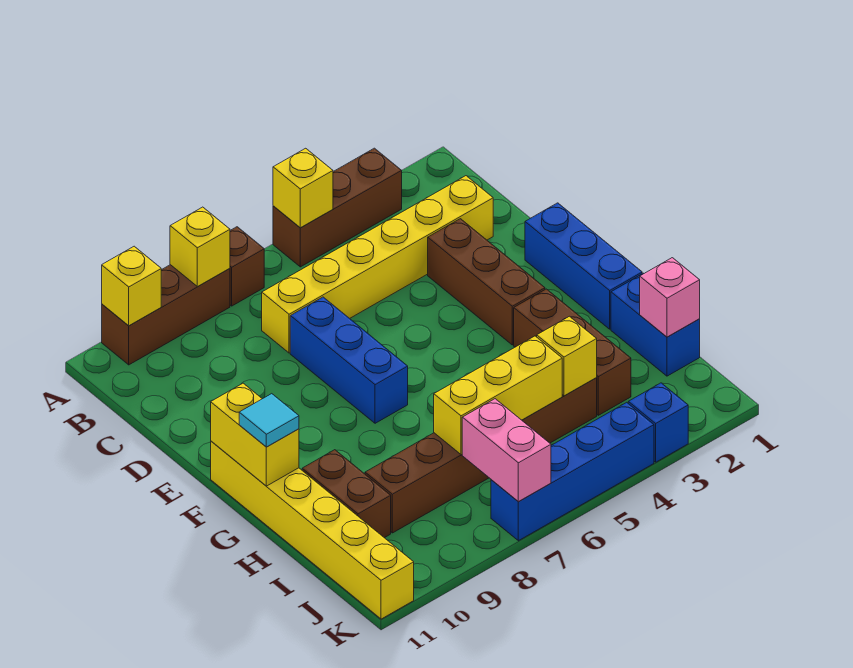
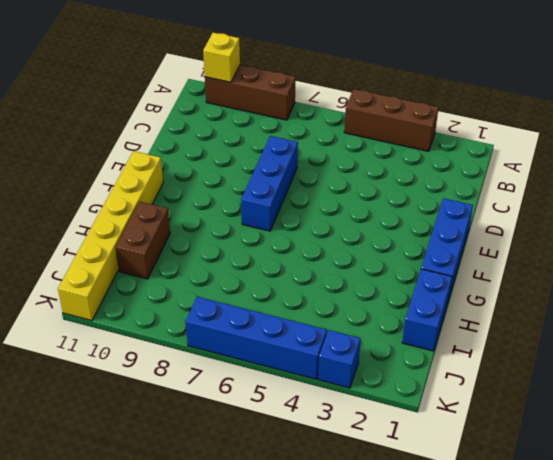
none -> brown 1x1 brick [230,227,264,306]
none -> yellow 1x6 brick [262,176,493,353]
none -> brown 1x3 brick [428,219,545,345]

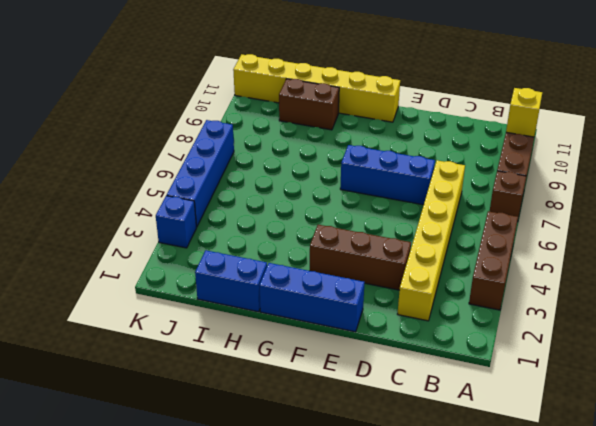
none -> brown 1x3 brick [514,289,631,415]
none -> brown 1x6 brick [365,378,597,533]
none -> yellow 1x1 brick [273,148,333,228]

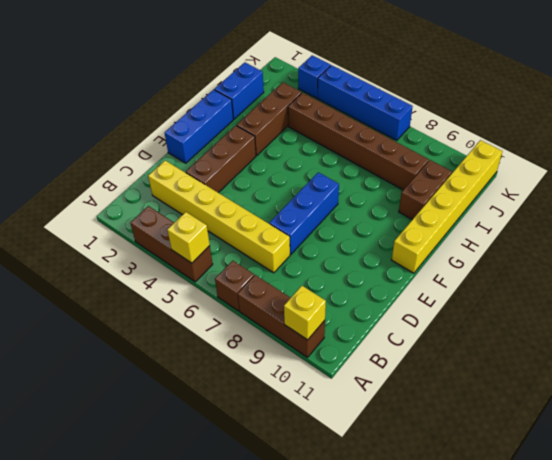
none -> yellow 1x1 brick [170,207,230,287]
none -> yellow 1x2 brick [211,383,299,486]
none -> pink 1x1 brick [640,258,700,337]

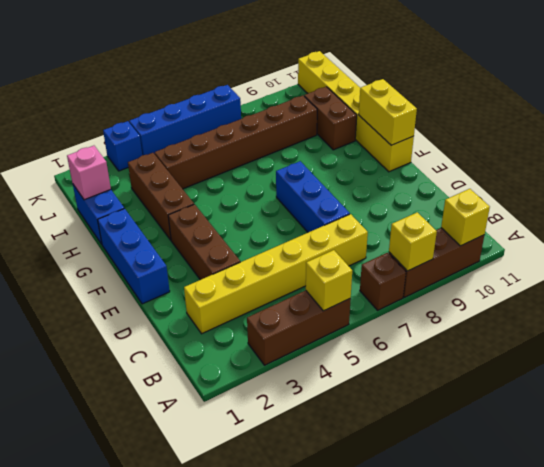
none -> yellow 1x1 brick [537,316,597,396]
none -> yellow 1x3 brick [434,336,562,455]
none -> pink 1x2 brick [462,399,551,502]

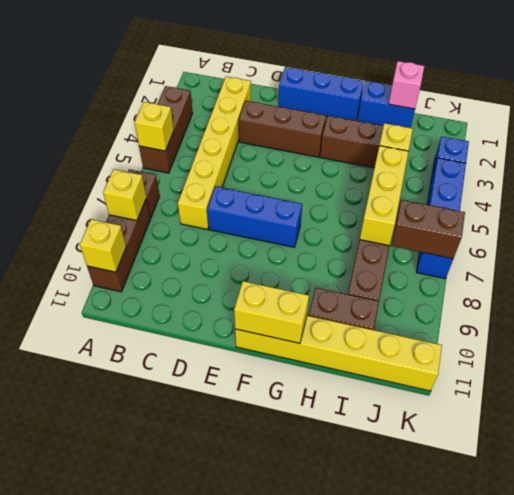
brown 1x2 brick [391,200,465,259] -> pink 1x2 brick [462,399,551,502]
none -> cyan 1x1 tile [239,394,299,447]

